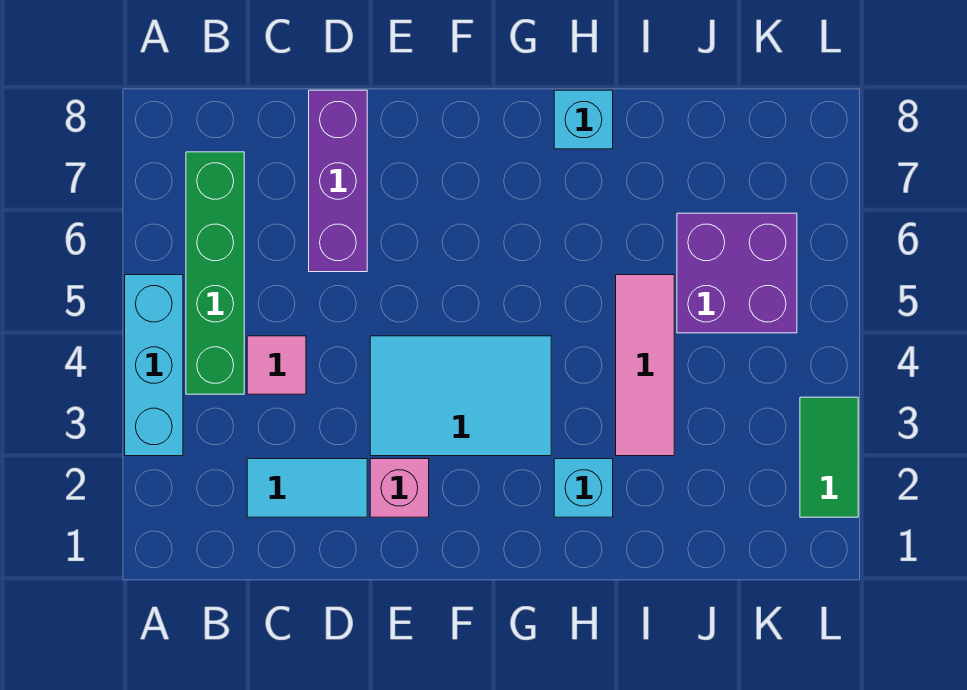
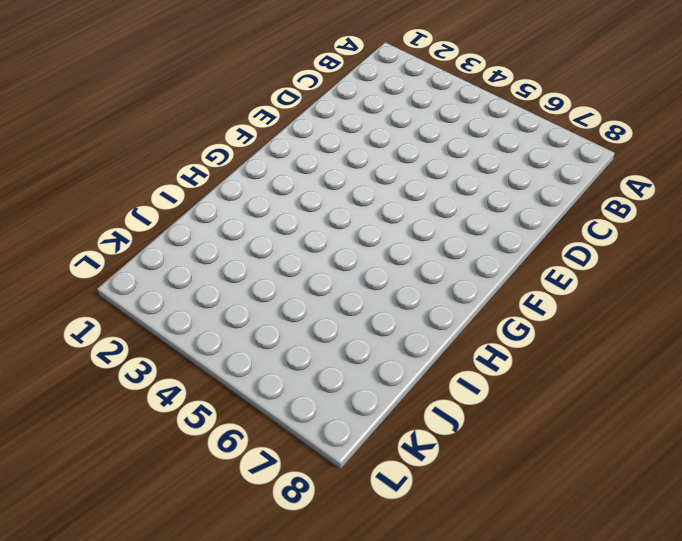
none -> cyan 1x3 brick [125,275,183,456]
none -> green 1x4 brick [186,152,244,394]
none -> cyan 1x2 tile [247,459,367,517]

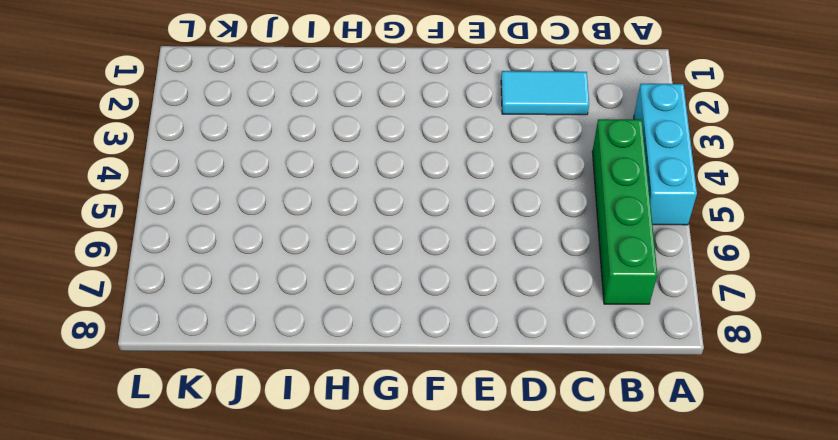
none -> pink 1x1 tile [247,336,306,394]
none -> purple 1x3 brick [309,90,367,272]
none -> pink 1x1 brick [370,459,429,517]

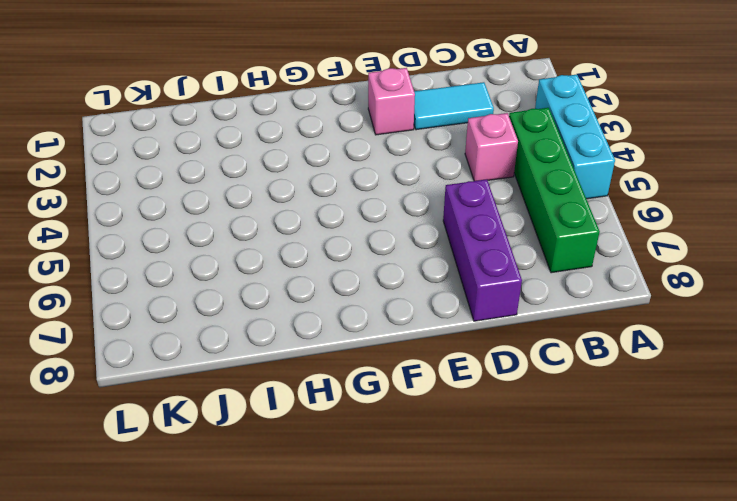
pink 1x1 brick [465,113,518,181] -> pink 1x1 tile [247,336,306,394]
none -> cyan 2x3 tile [370,336,551,456]
none -> cyan 1x1 brick [554,459,613,517]
none -> cyan 1x1 brick [554,90,613,149]

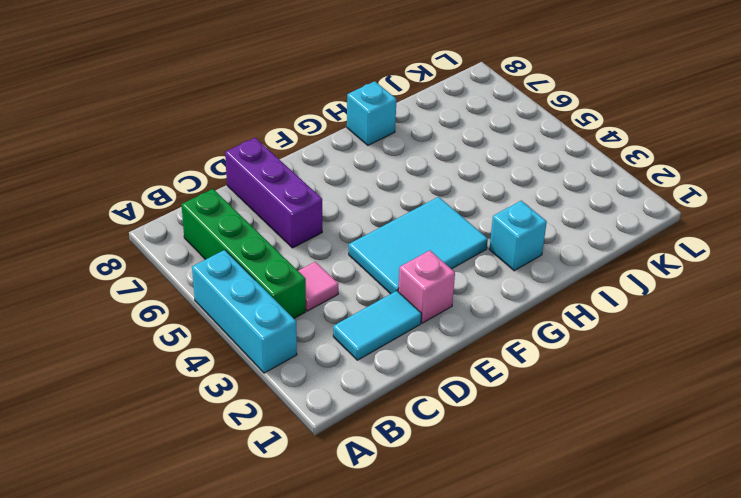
none -> pink 1x3 tile [616,275,674,456]
none -> purple 2x2 brick [677,213,797,333]
none -> green 1x2 tile [800,397,858,517]

